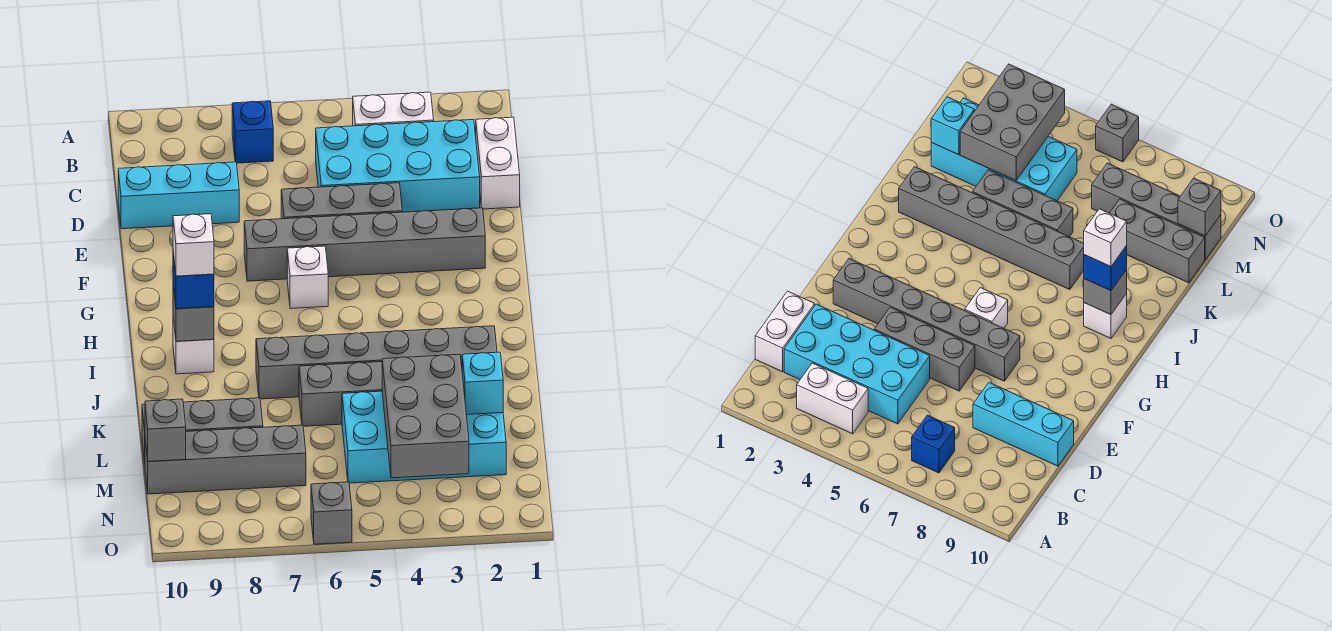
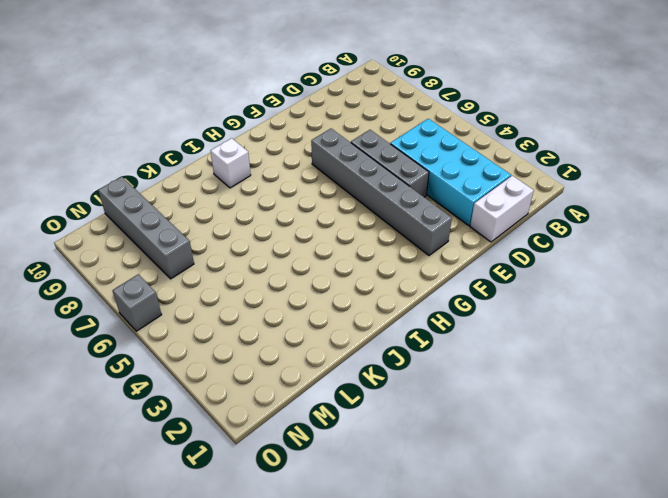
none -> white 1x2 brick [353,92,434,126]
none -> blue 1x1 brick [232,101,273,163]
none -> cyan 1x3 brick [118,162,239,229]

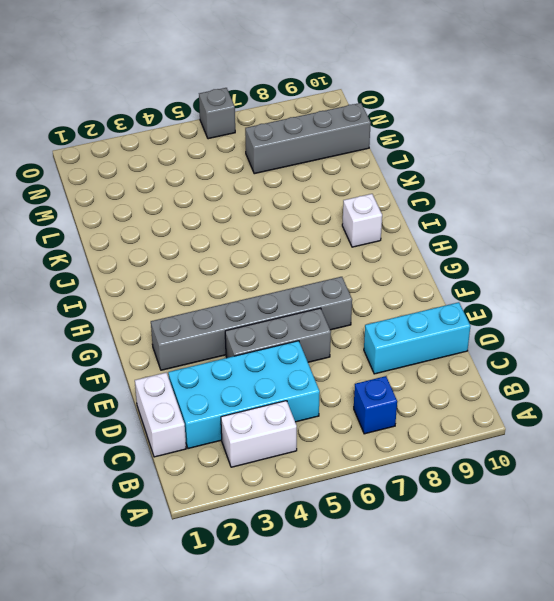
none -> white 1x1 brick [287,246,328,309]
none -> grey 1x6 brick [256,326,497,399]
none -> grey 1x3 brick [299,362,382,426]

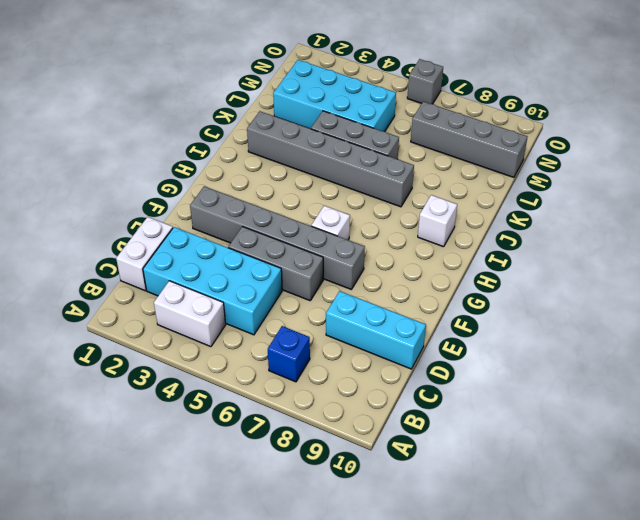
none -> grey 1x3 brick [142,398,263,462]
none -> grey 1x1 brick [173,285,214,341]
none -> cyan 1x1 brick [462,352,503,415]

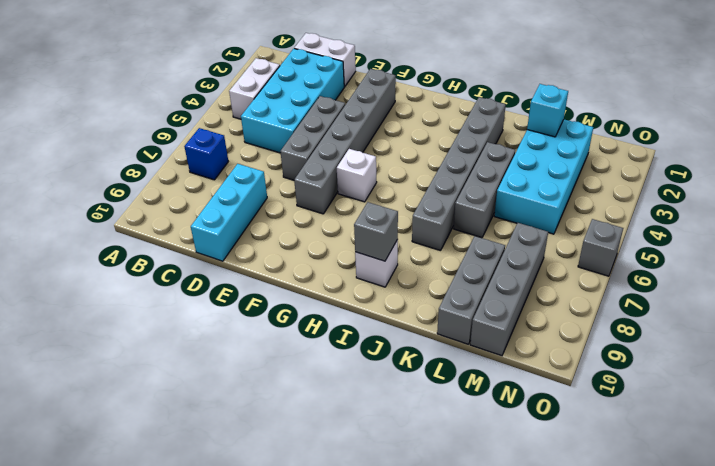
none -> grey 2x3 brick [382,354,469,478]
none -> grey 1x1 brick [145,399,186,462]
none -> blue 1x1 brick [173,253,214,309]

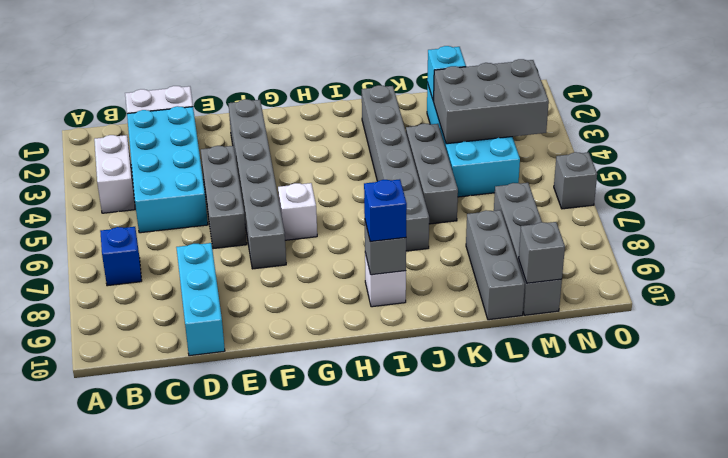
none -> white 1x1 brick [173,214,214,276]

